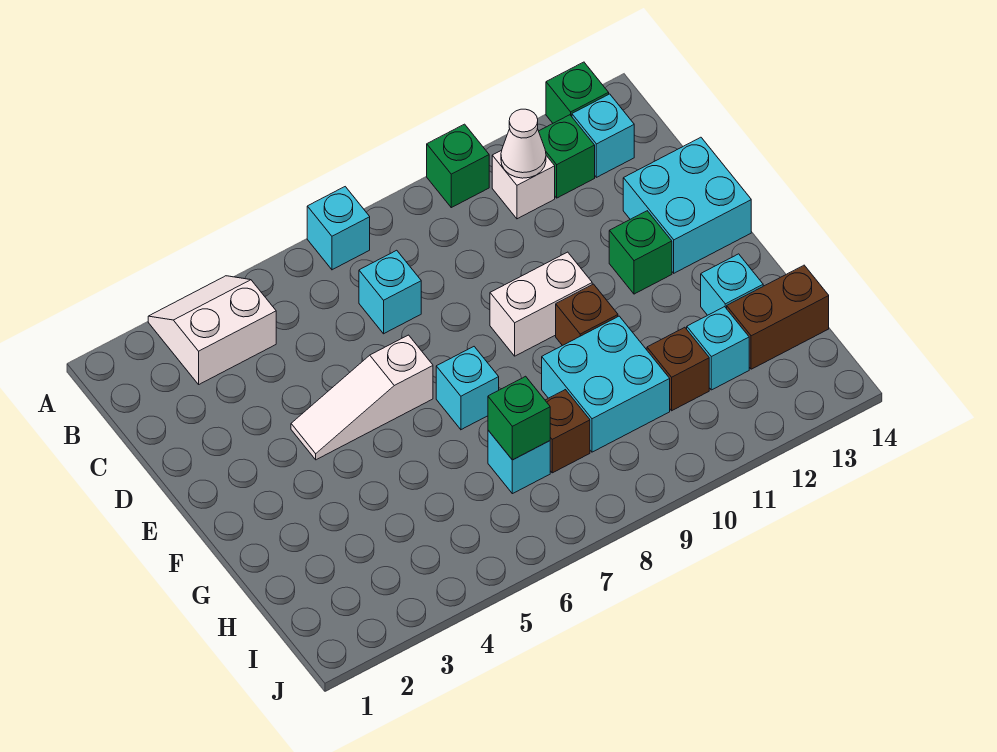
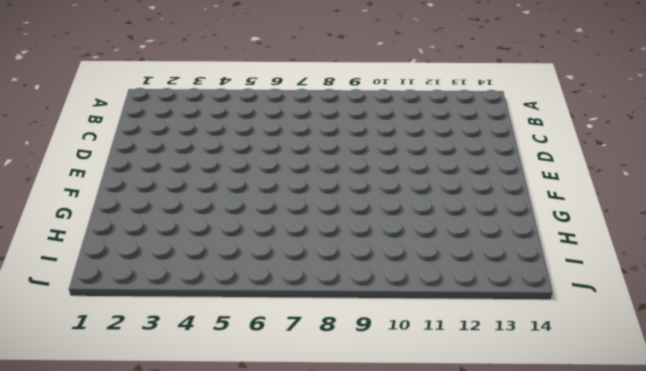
none -> white 2x2 slope [148,276,276,384]
none -> cyan 1x1 brick [307,187,370,270]
none -> green 1x1 brick [427,124,489,208]

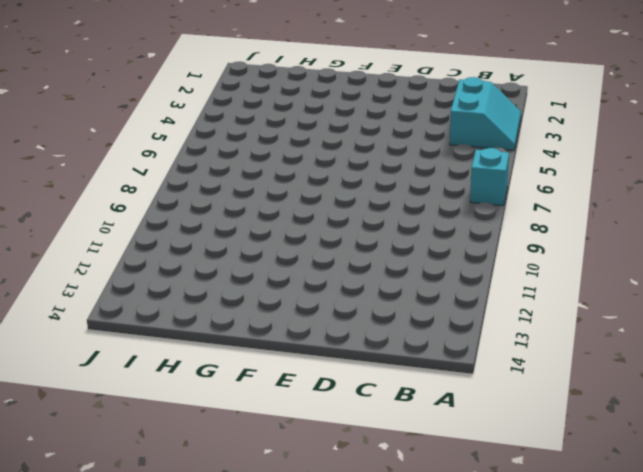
cyan 2x2 slope [450,77,521,150] -> white 2x2 slope [148,276,276,384]
none -> green 1x1 brick [427,124,489,208]
none -> green 1x1 brick [546,62,609,123]
none -> white 1x1 brick [492,150,555,219]

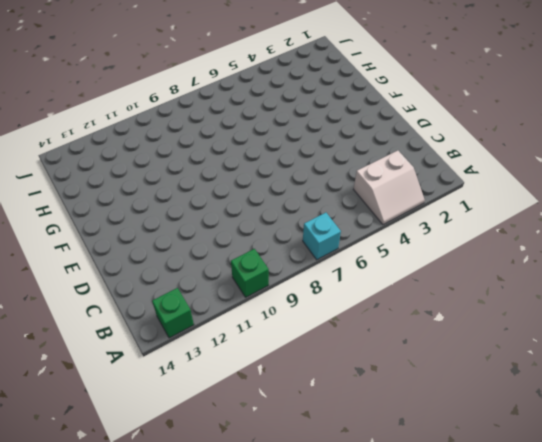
none -> white 1x1 brick [492,150,555,219]
none -> green 1x1 brick [539,115,595,198]
none -> cyan 1x1 brick [572,94,634,177]

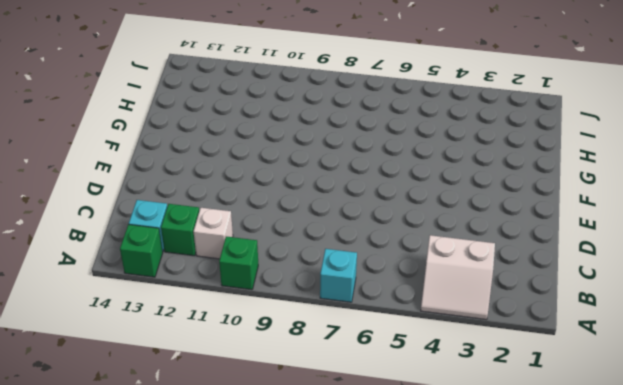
none -> cyan 1x1 brick [359,250,421,334]
none -> cyan 2x2 brick [623,137,751,273]
none -> white 1x3 slope [291,335,433,460]

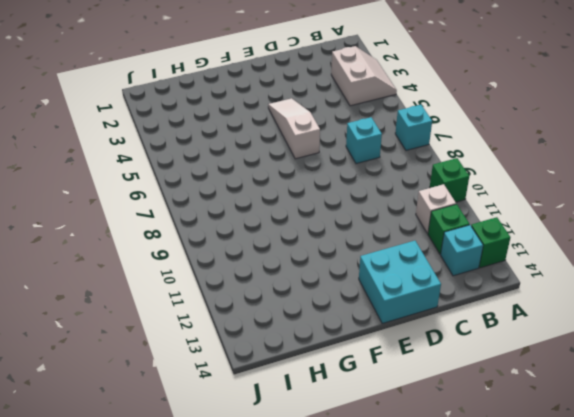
none -> white 1x2 brick [490,252,592,356]
none -> green 1x1 brick [609,211,672,294]
none -> cyan 1x1 brick [436,347,499,430]

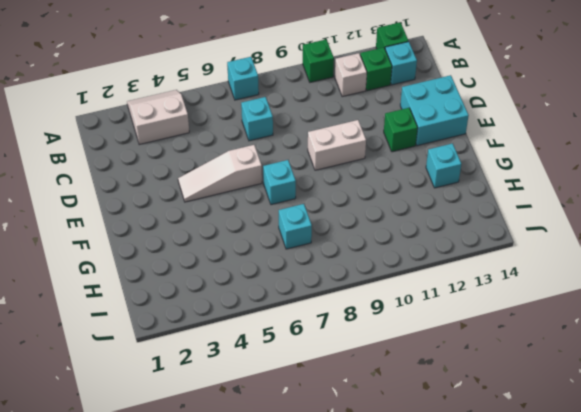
none -> brown 1x1 brick [556,284,618,346]
none -> cyan 2x2 brick [542,316,670,452]
none -> brown 1x1 brick [545,390,590,473]

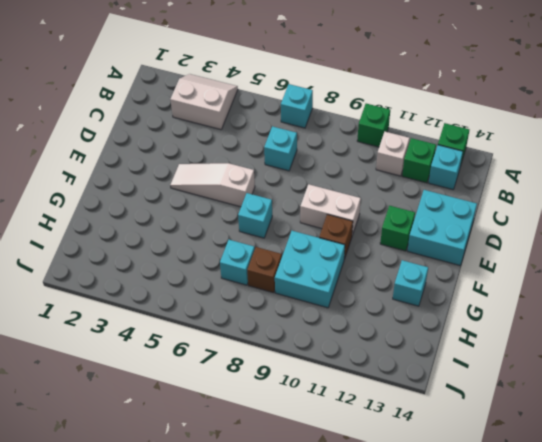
none -> brown 1x1 brick [647,327,709,411]
none -> cyan 1x1 brick [687,307,749,390]
none -> brown 1x2 brick [727,265,829,369]

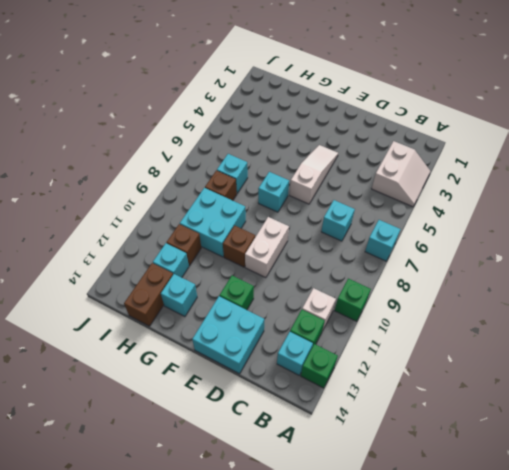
none -> white 1x1 cone [501,109,546,178]
none -> green 1x1 brick [488,376,550,460]

